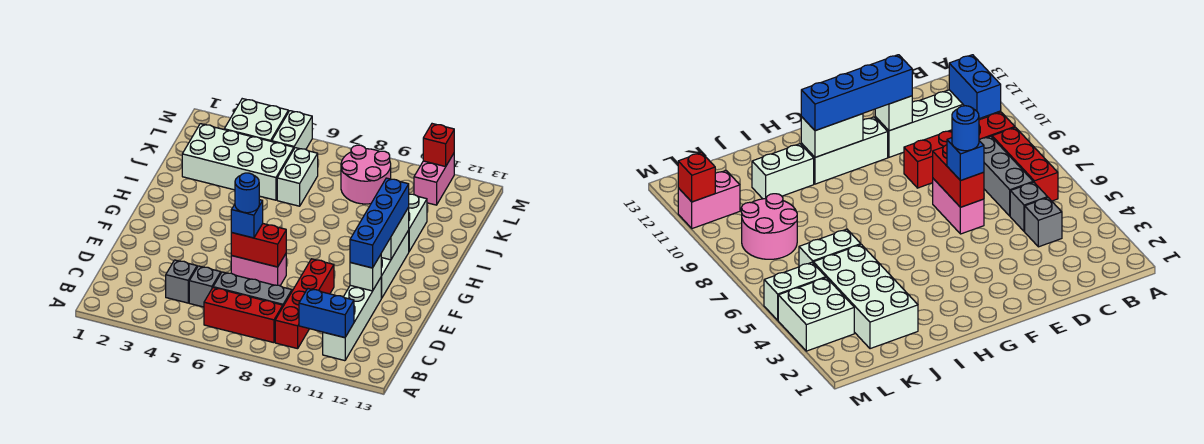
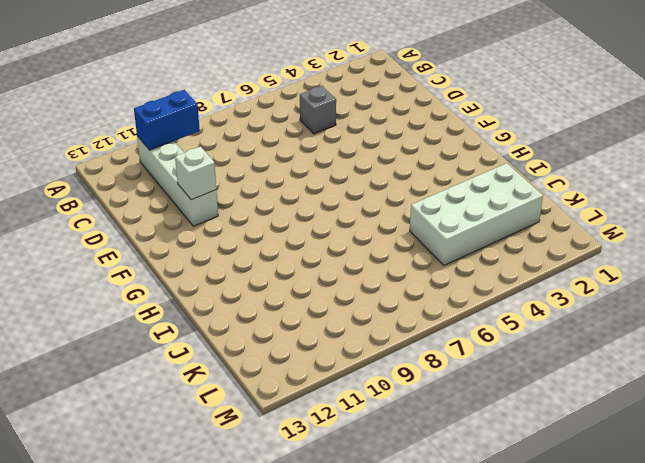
none -> red 1x3 brick [204,288,283,343]
none -> red 1x4 brick [275,259,334,349]
none -> grey 1x1 brick [166,260,197,303]

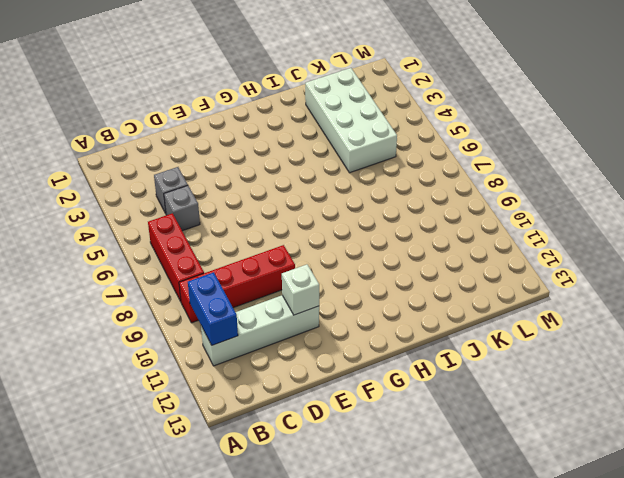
none -> grey 1x3 brick [213,272,292,306]
none -> pink 1x2 brick [231,254,286,286]
none -> white 1x3 brick [381,230,409,298]

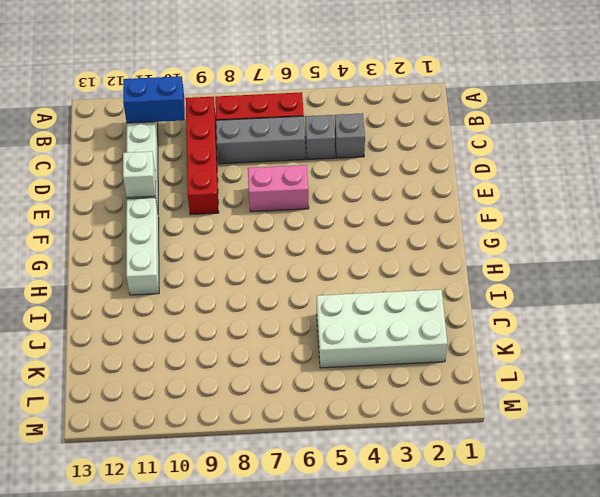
none -> white 1x2 brick [409,194,427,251]
none -> white 1x2 brick [277,148,318,206]
none -> pink 2x2 round brick [341,145,391,204]

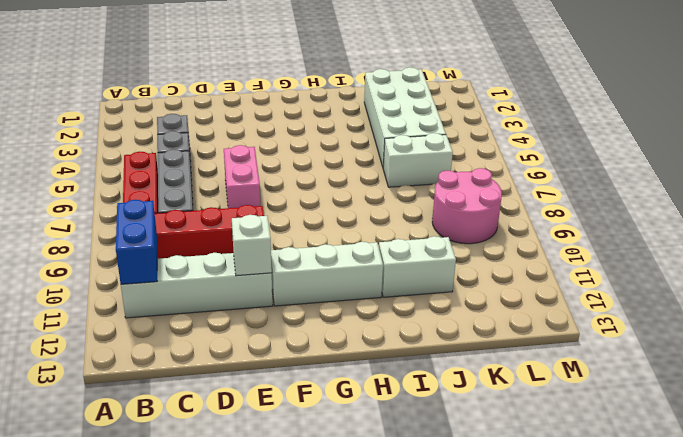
none -> white 2x2 brick [224,99,288,141]
none -> white 1x2 brick [272,111,312,149]
none -> pink 1x2 brick [414,154,454,205]

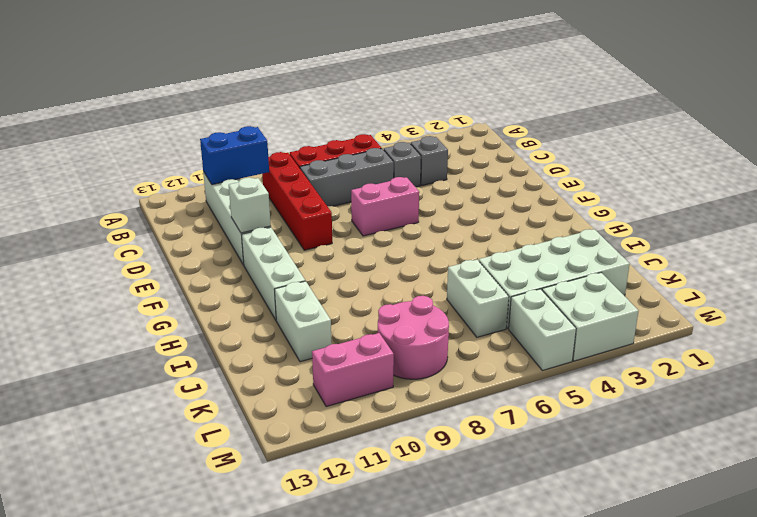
pink 1x2 brick [312,333,394,407] -> pink 1x2 brick turned to [414,154,454,205]
none -> red 1x2 brick [231,224,286,267]
none -> white 1x2 brick [381,207,409,260]
none -> red 1x1 brick [423,124,454,167]

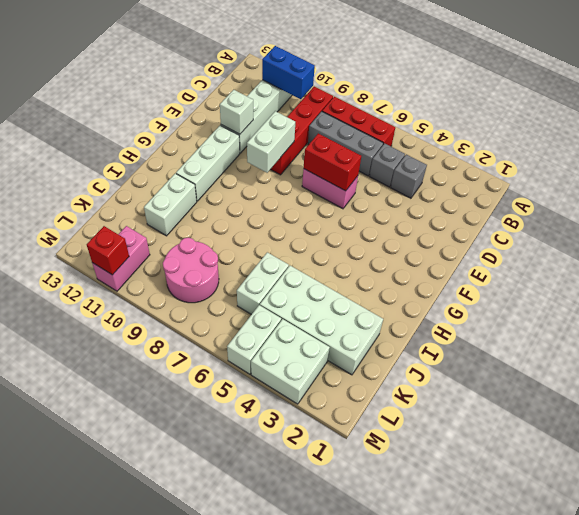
white 1x2 brick [247,111,295,173] -> white 1x2 brick moved to [381,207,409,260]
none -> blue 1x1 brick [231,200,263,238]
none -> blue 1x4 brick [350,178,409,268]
none -> blue 1x1 round brick [235,173,259,213]

